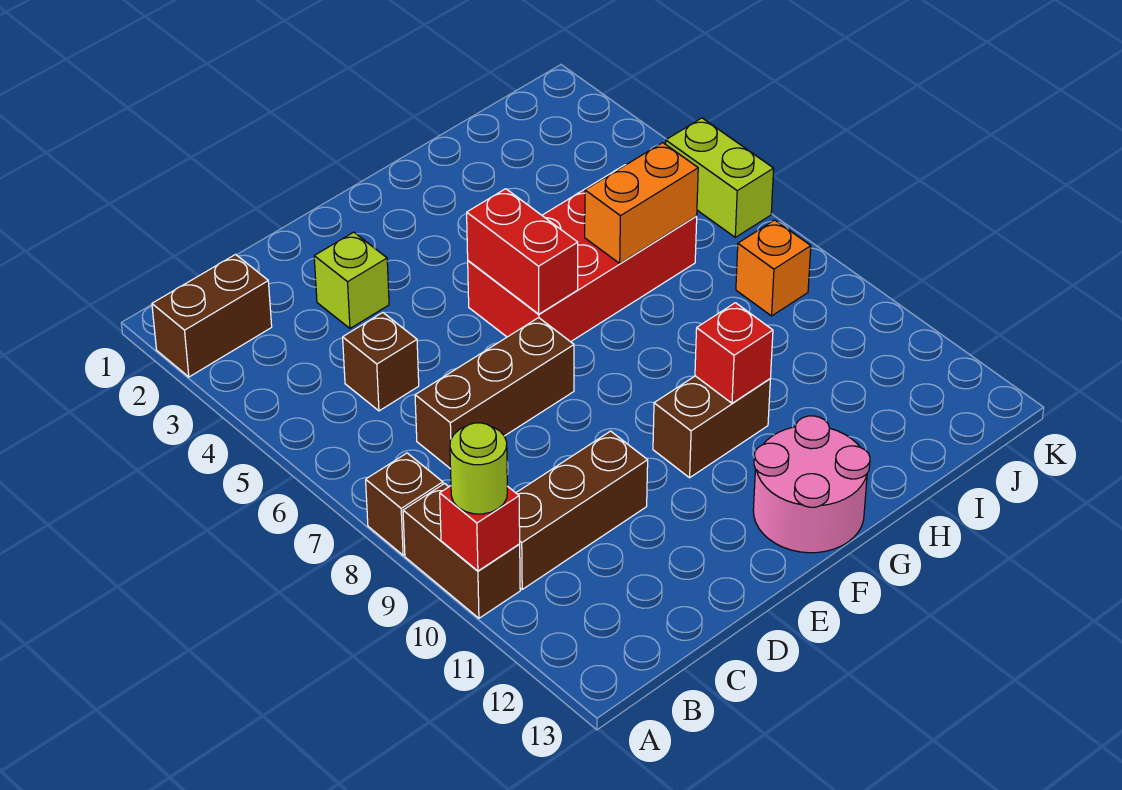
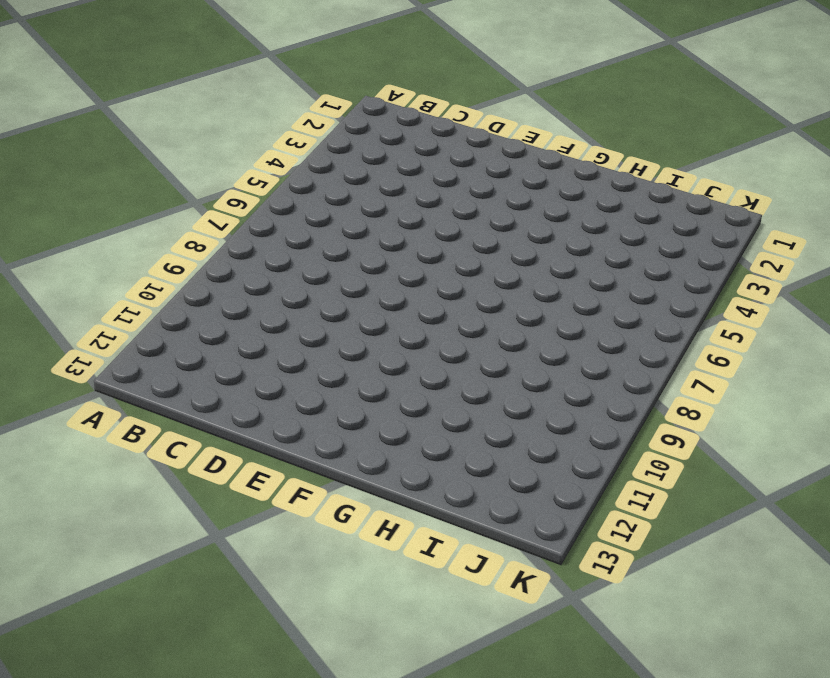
none -> brown 1x2 brick [152,255,272,377]
none -> brown 1x1 brick [366,453,443,555]
none -> brown 1x2 brick [403,483,520,618]

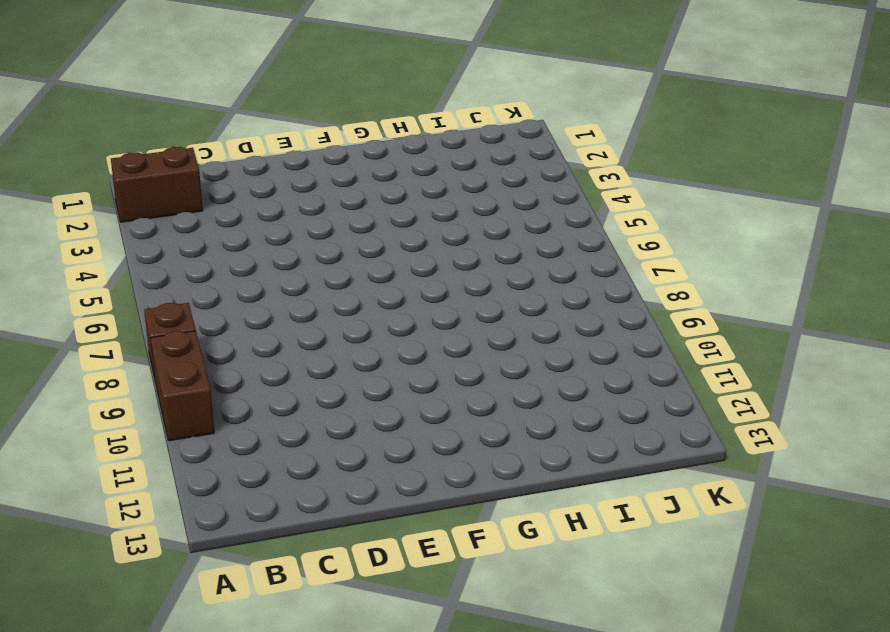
none -> brown 1x3 brick [516,431,648,589]
none -> brown 1x1 brick [343,313,419,411]
none -> brown 1x3 brick [415,318,574,469]

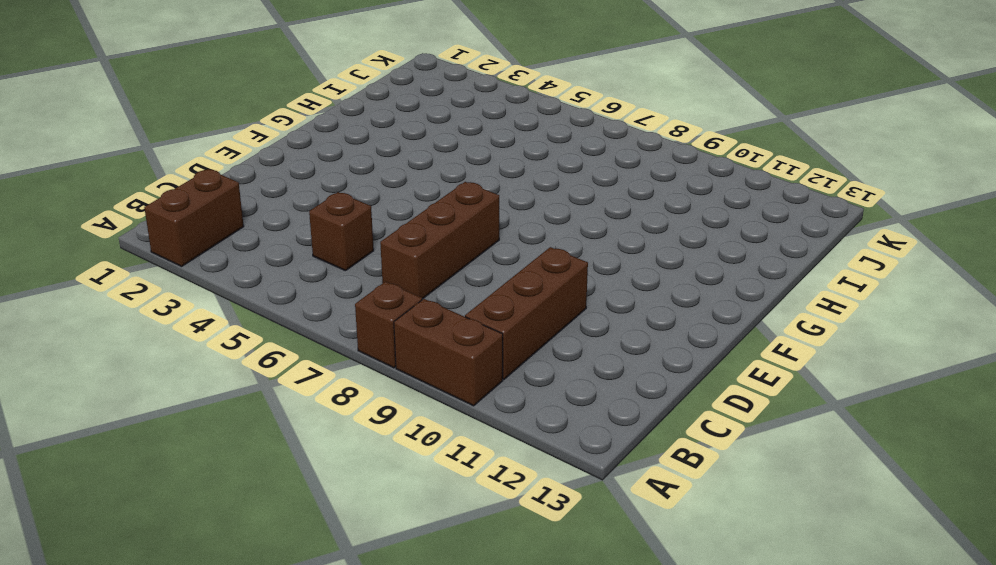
none -> lime 1x1 brick [314,232,389,328]
none -> red 2x4 brick [468,165,697,342]
none -> brown 1x2 brick [653,376,770,478]

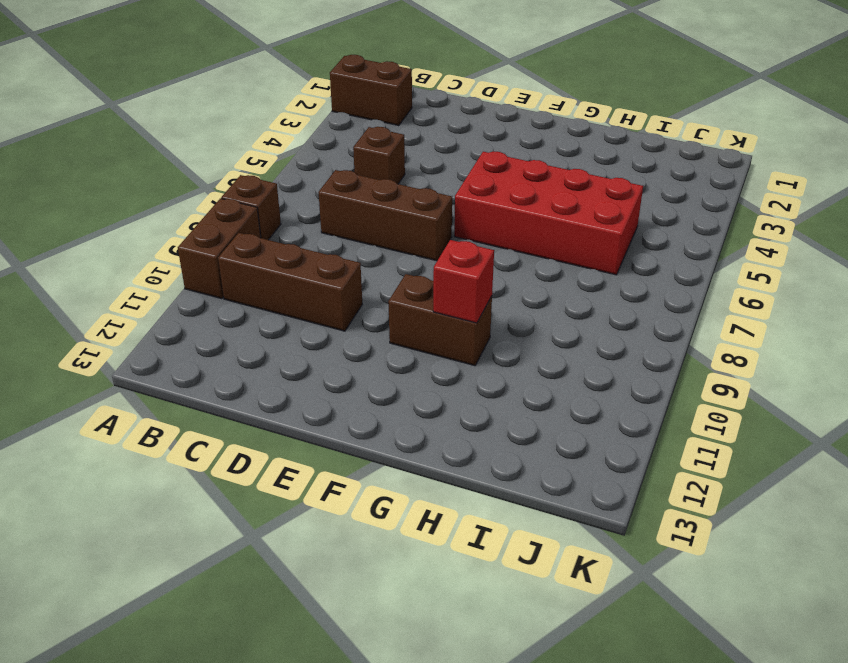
none -> lime 1x1 brick [314,232,389,328]
none -> pink 2x2 round brick [753,416,870,553]
none -> orange 1x1 brick [736,220,811,316]

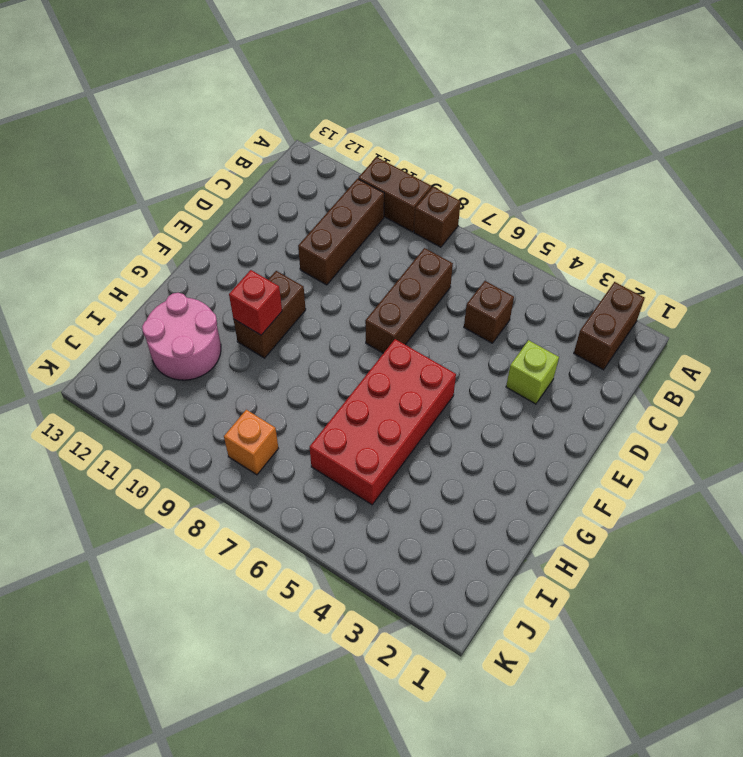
pink 2x2 round brick [142,293,221,380] -> pink 2x2 round brick moved to [753,416,870,553]
none -> lime 1x2 brick [666,118,774,237]
none -> red 1x1 brick [440,486,520,571]
none -> red 1x2 brick [467,189,578,314]

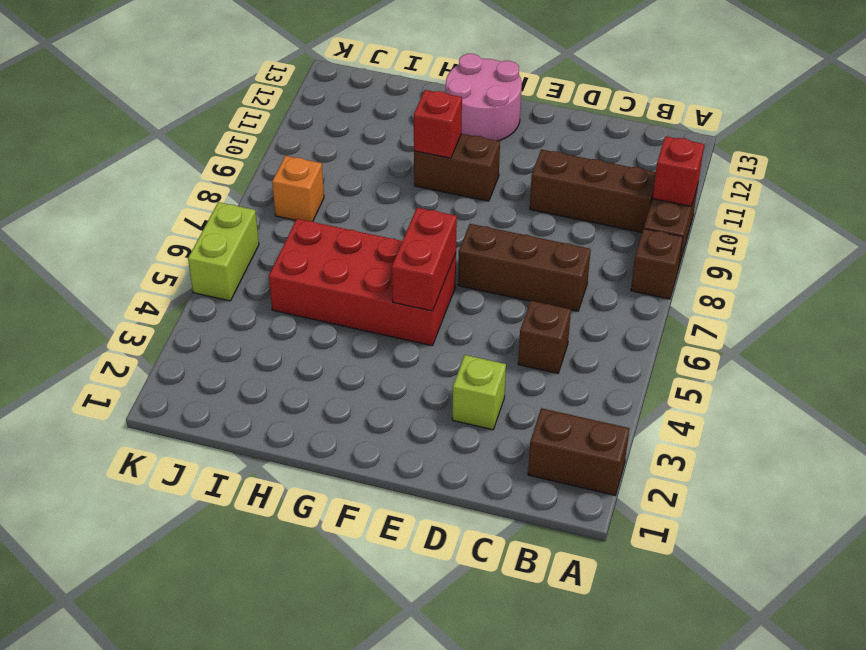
none -> orange 1x2 brick [585,143,698,263]
none -> lime 1x1 round brick [450,423,507,514]

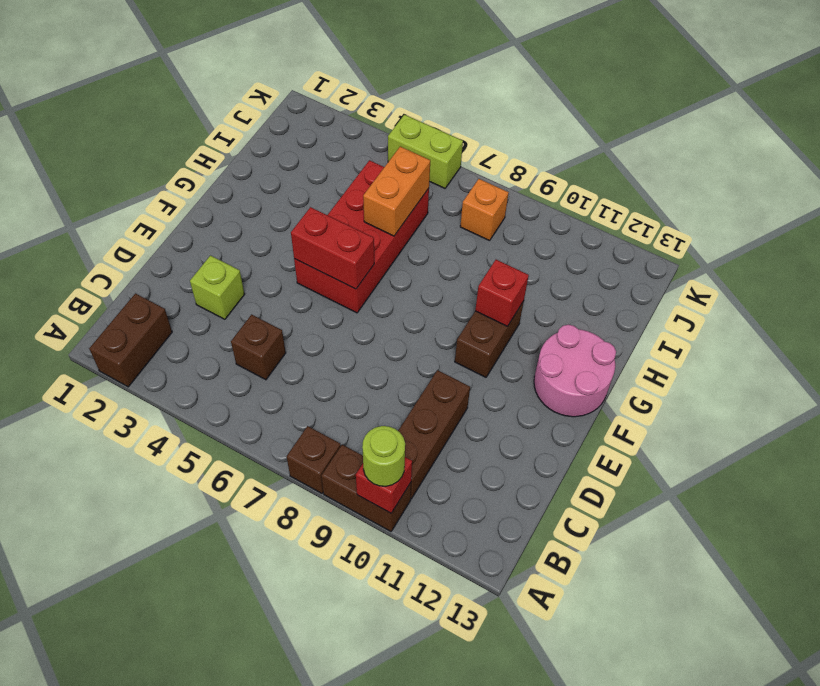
none -> brown 1x3 brick [415,318,574,469]

